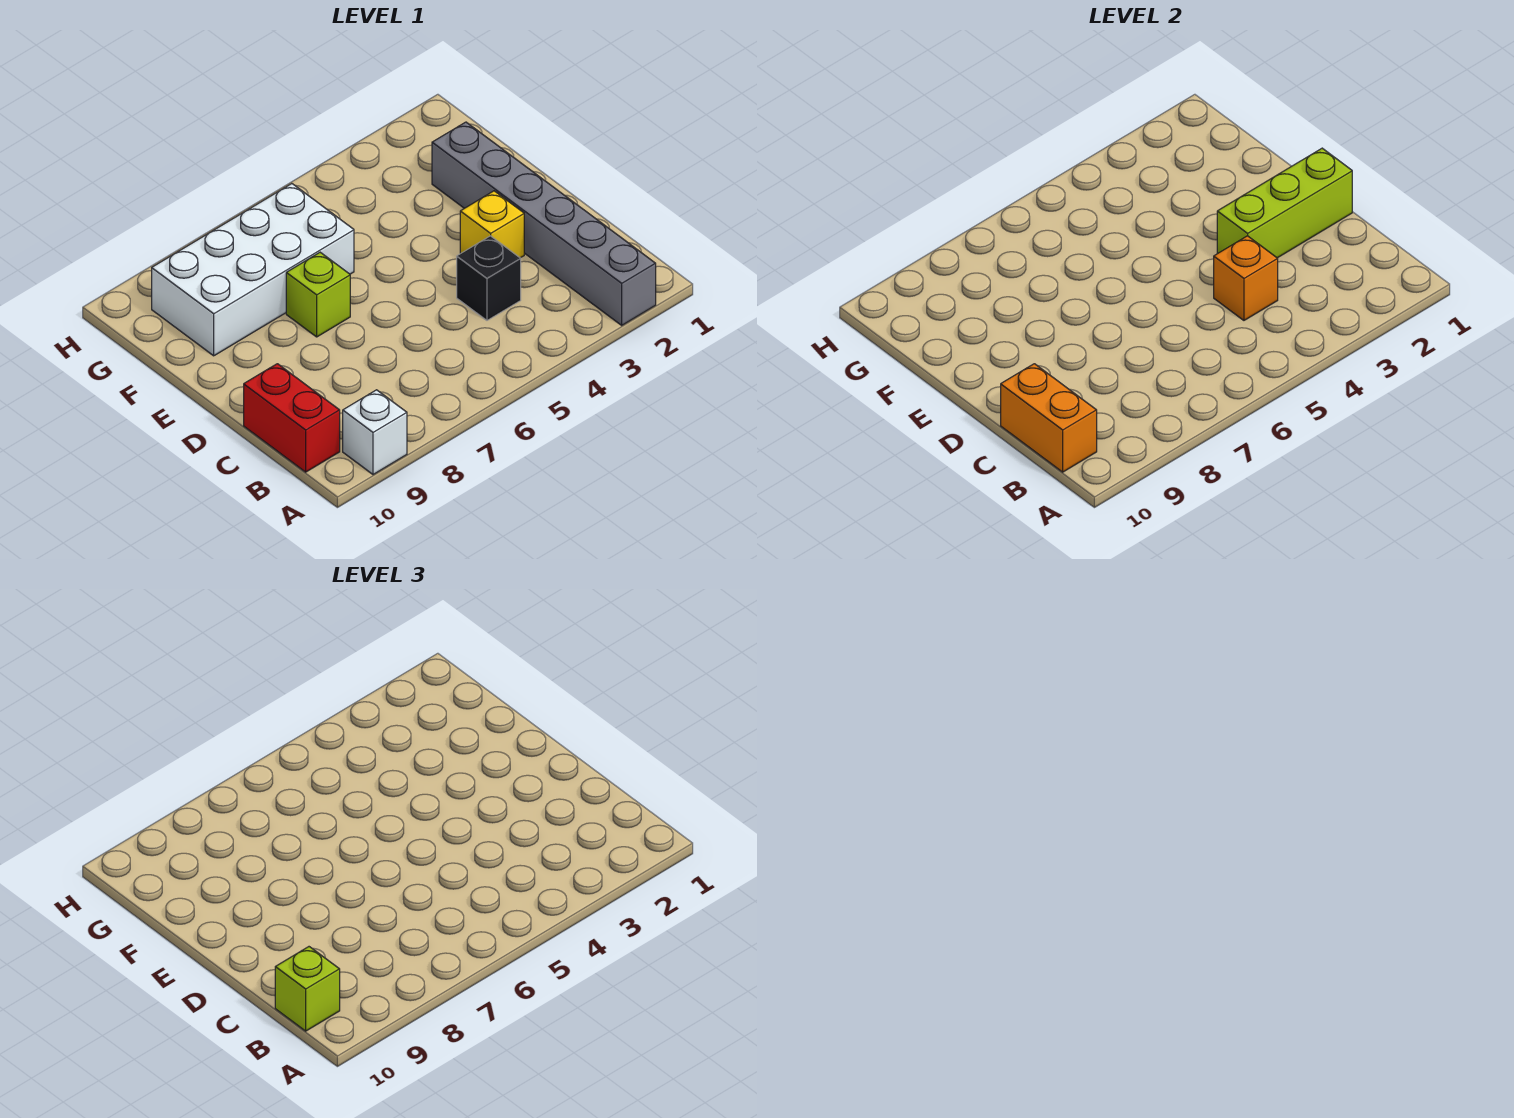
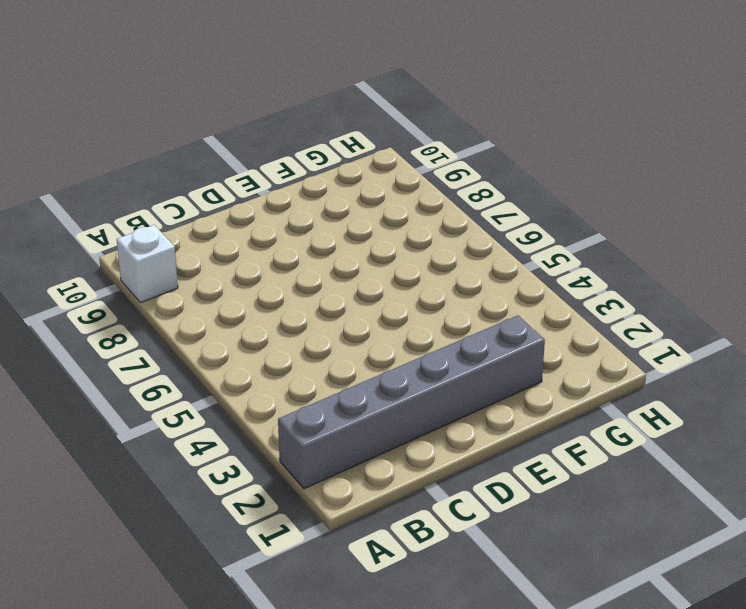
none -> red 1x2 brick [244,364,340,472]
none -> black 1x1 brick [457,236,521,320]

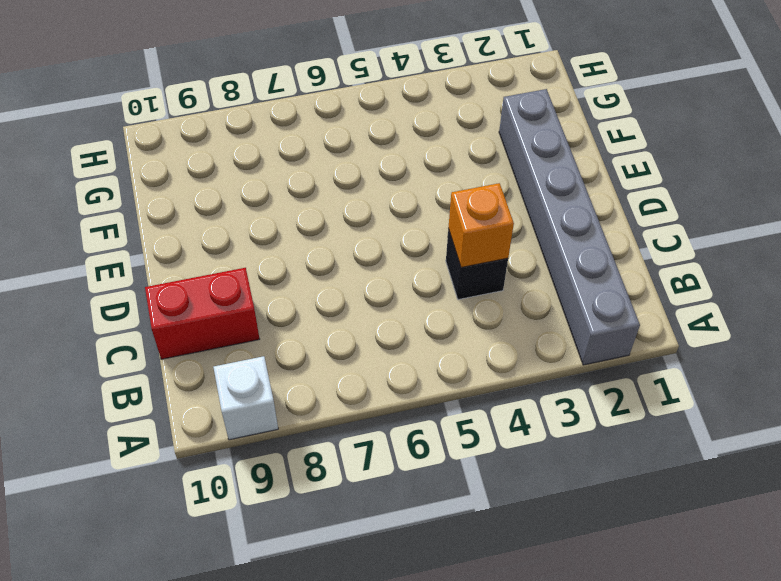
red 1x2 brick [145,268,259,359] -> red 1x2 brick turned to [244,364,340,472]
none -> yellow 1x1 brick [460,191,524,258]
none -> lime 1x1 brick [286,252,350,337]

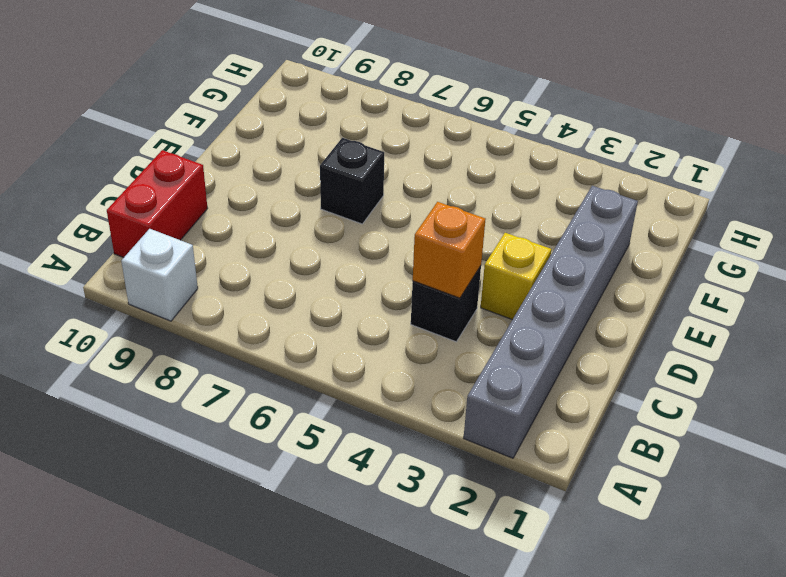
black 1x1 brick [320,138,384,224] -> lime 1x1 brick [286,252,350,337]
none -> white 2x4 brick [152,184,354,356]
none -> orange 1x2 brick [1001,364,1097,472]

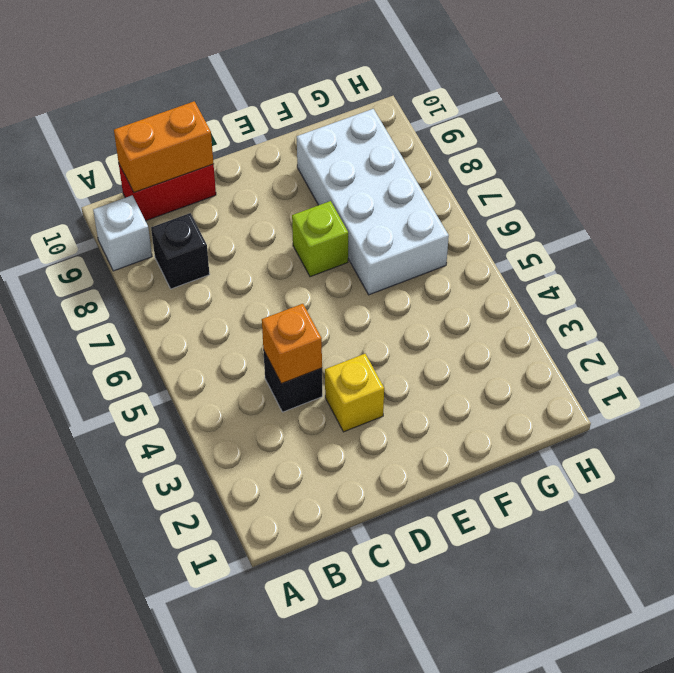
black 1x1 brick [151,213,210,289] -> none
none -> grey 1x6 brick [432,122,656,325]
none -> lime 1x3 brick [1217,148,1352,258]

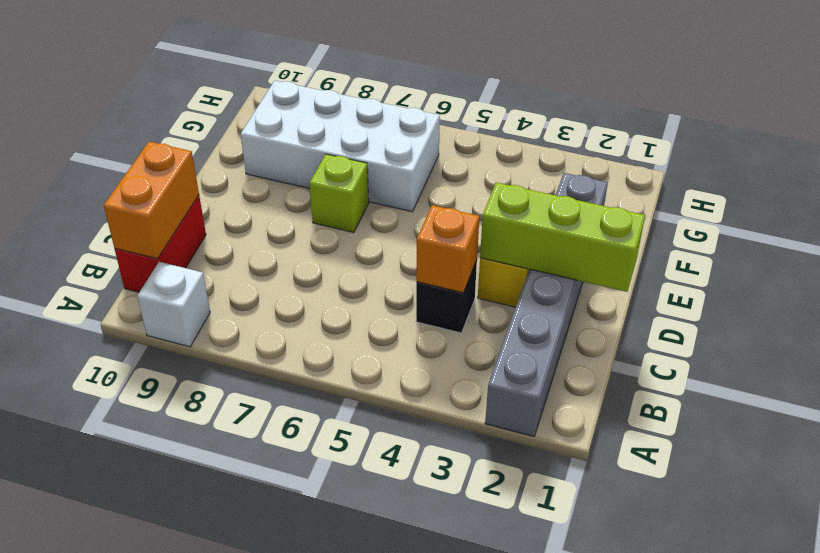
none -> lime 1x1 brick [275,947,340,1031]

